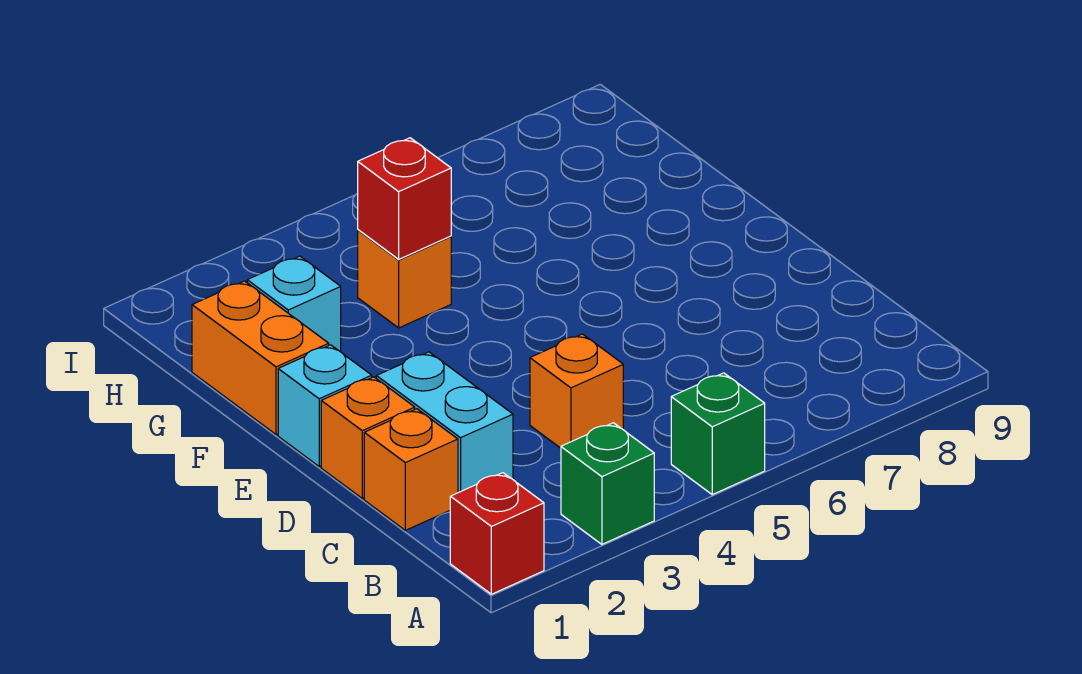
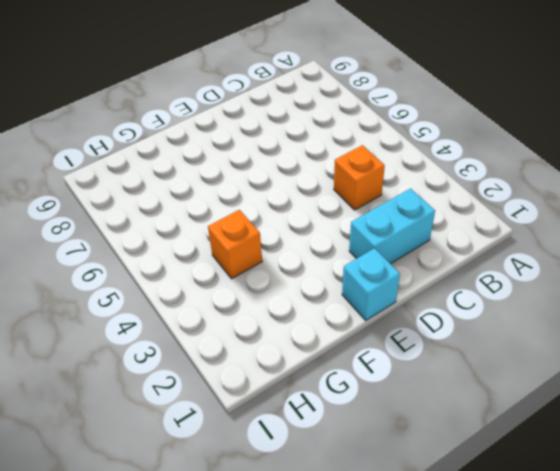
none -> red 1x1 brick [450,473,544,594]
none -> green 1x1 brick [561,423,654,544]
none -> green 1x1 brick [671,373,765,495]

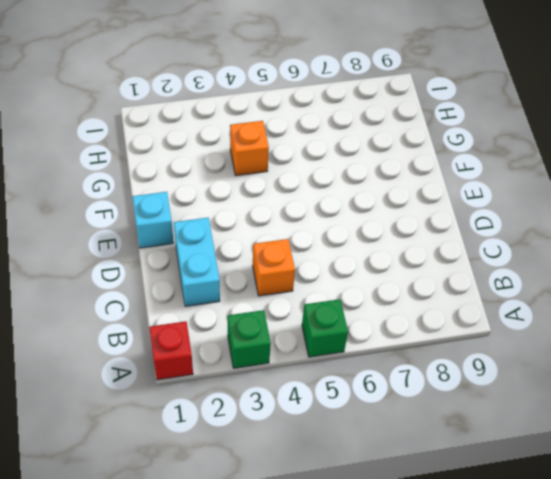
none -> orange 1x1 brick [364,409,458,530]
none -> orange 1x1 brick [321,377,415,498]
none -> orange 1x2 brick [192,281,329,435]

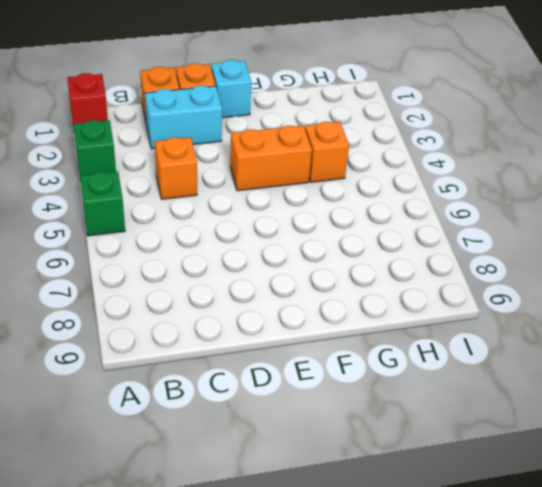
orange 1x2 brick [230,125,312,191] -> orange 1x2 brick moved to [192,281,329,435]
none -> cyan 1x1 brick [247,256,341,352]
none -> red 1x1 brick [358,138,451,259]

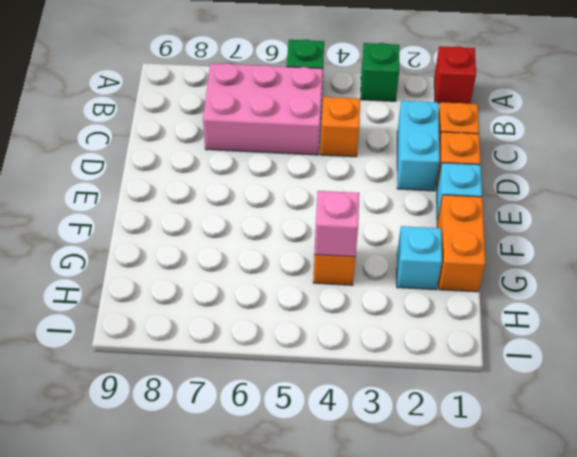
pink 2x3 brick [203,63,323,155] -> none
pink 1x1 brick [315,191,359,257] -> red 1x1 brick [358,138,451,259]

